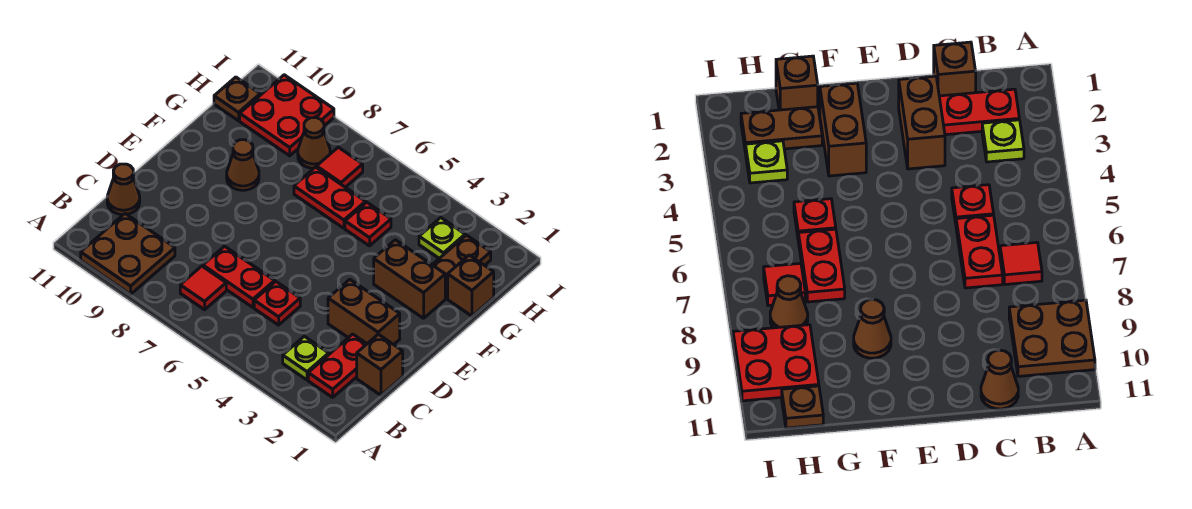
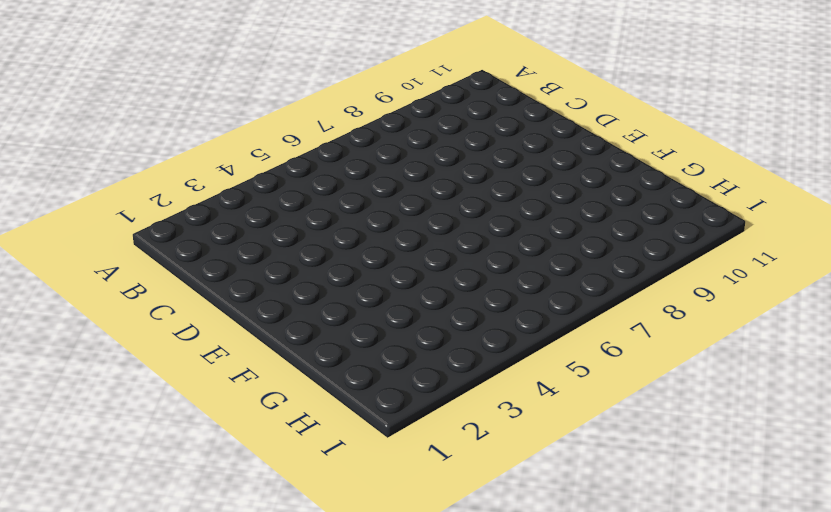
none -> brown 2x2 plate [81,214,175,294]
none -> red 1x2 plate [308,334,367,397]
none -> lime 1x1 plate [283,336,329,380]

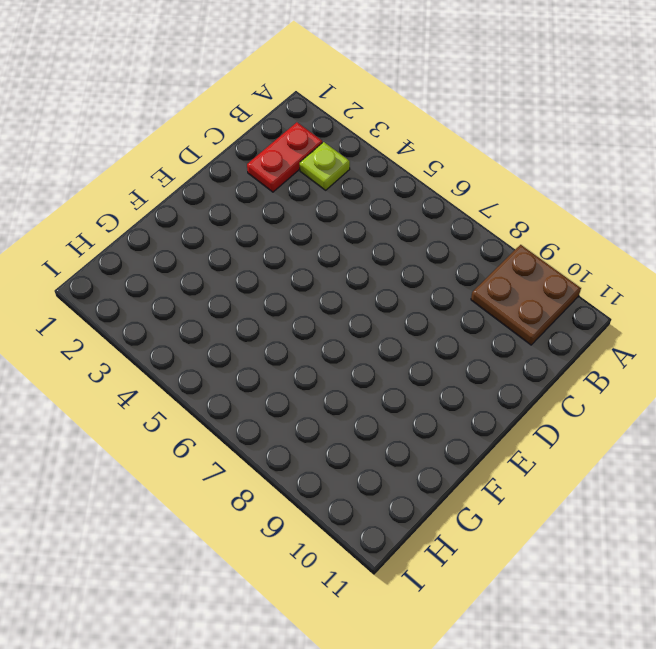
none -> red 1x1 tile [180,266,226,310]
none -> brown 1x1 brick [357,334,403,395]
none -> red 1x1 plate [254,282,300,325]

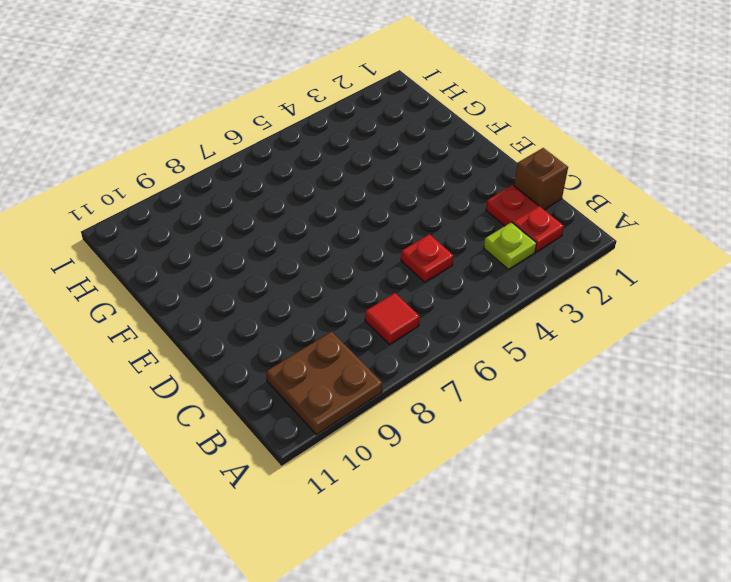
none -> red 1x2 plate [203,246,275,307]
none -> brown 1x1 cone [107,164,140,215]
none -> brown 1x2 brick [328,279,400,345]

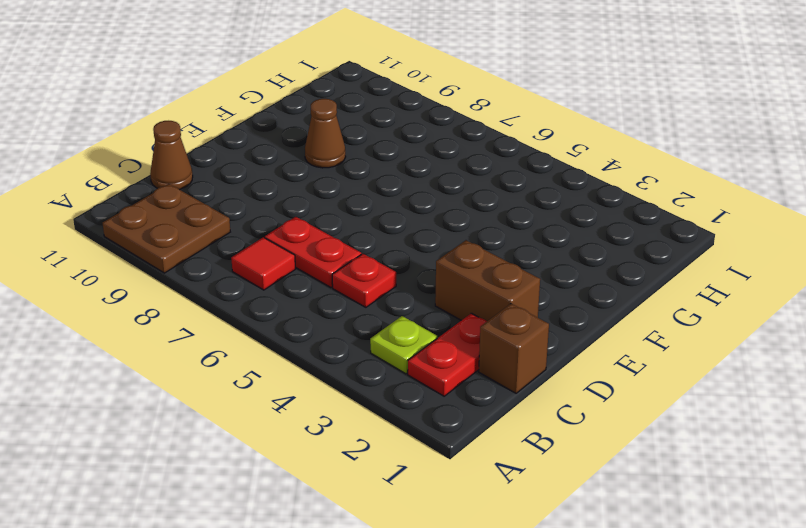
none -> brown 1x2 brick [374,240,445,318]
none -> brown 1x1 brick [448,255,494,316]
none -> brown 1x2 plate [432,235,491,298]

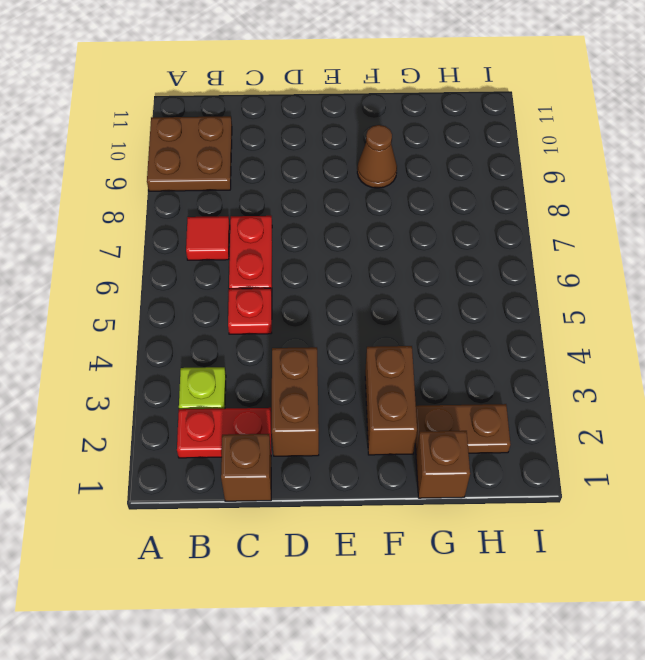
none -> brown 1x1 cone [107,164,140,215]
none -> red 1x1 plate [345,202,391,246]
none -> red 1x2 plate [294,167,366,228]

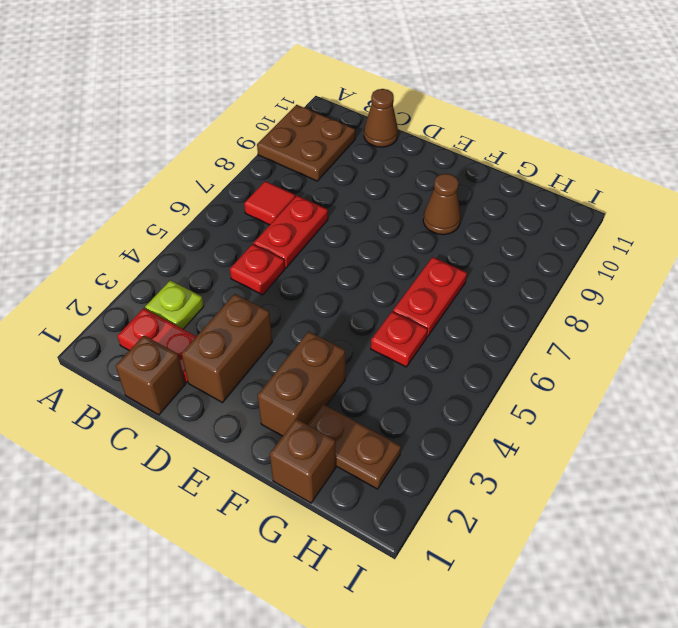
none -> lime 1x1 plate [419,218,465,258]
none -> red 1x1 tile [317,147,363,187]
none -> brown 1x1 cone [298,118,330,168]

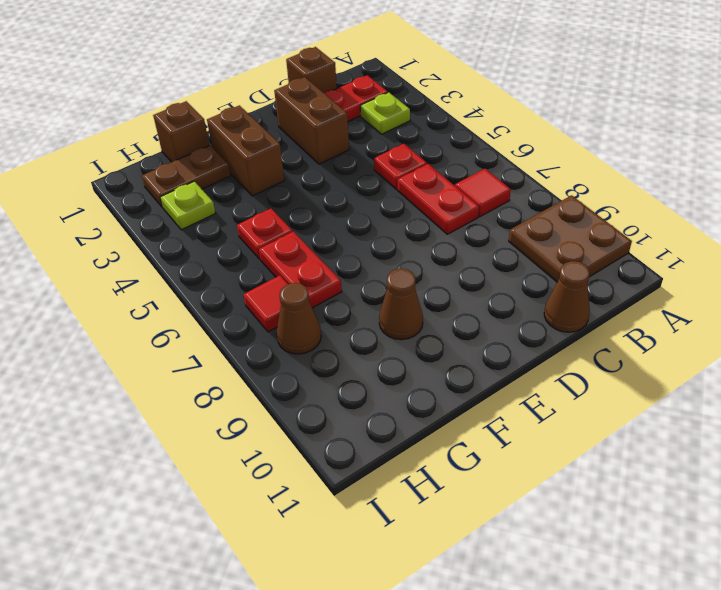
none -> red 2x2 plate [240,75,334,156]
none -> brown 1x1 plate [214,77,260,121]

